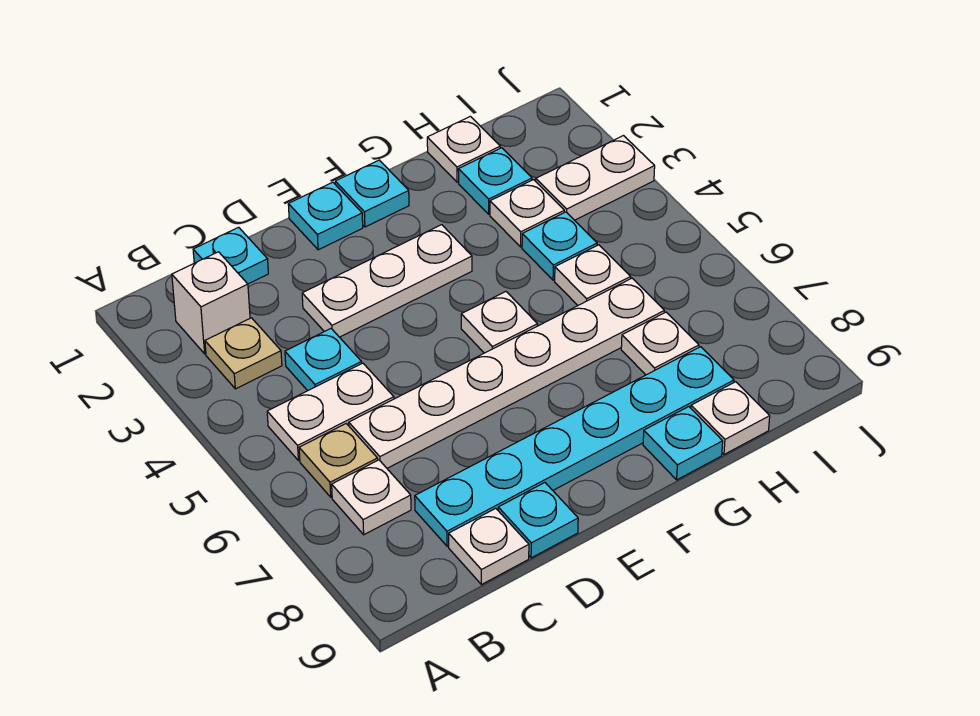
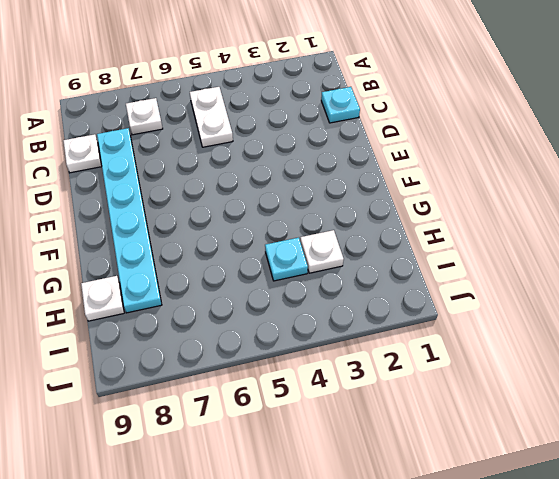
none -> white 1x1 brick [172,252,250,354]
none -> tan 1x1 plate [205,318,282,389]
none -> tan 1x1 plate [299,424,378,497]

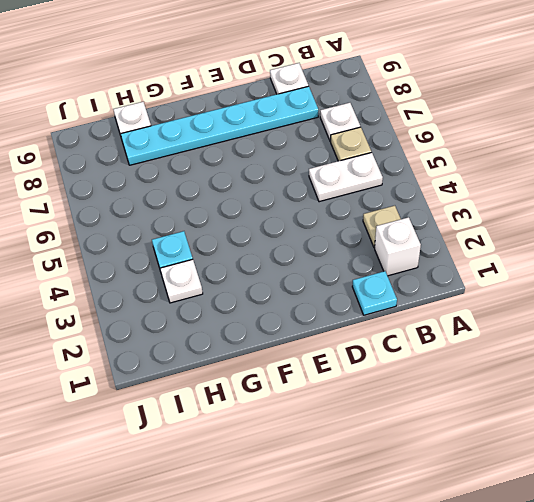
none -> cyan 1x1 plate [285,329,362,391]
none -> white 1x6 plate [349,278,664,468]
none -> white 1x3 plate [302,225,472,337]

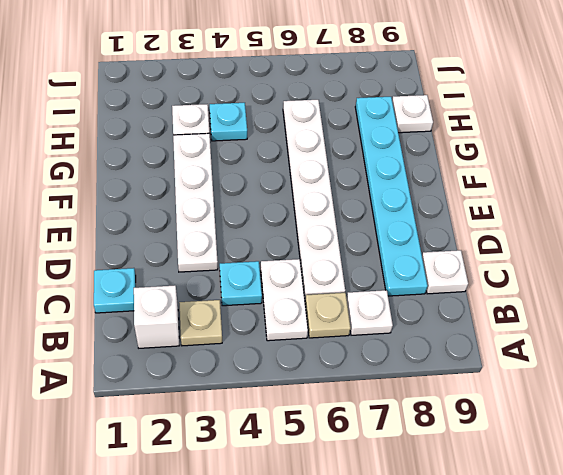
white 1x4 plate [173,133,218,272] -> white 1x3 plate [302,225,472,337]
none -> cyan 1x1 plate [498,483,578,558]
none -> cyan 1x1 plate [288,182,363,250]
none -> cyan 1x1 plate [335,160,409,227]

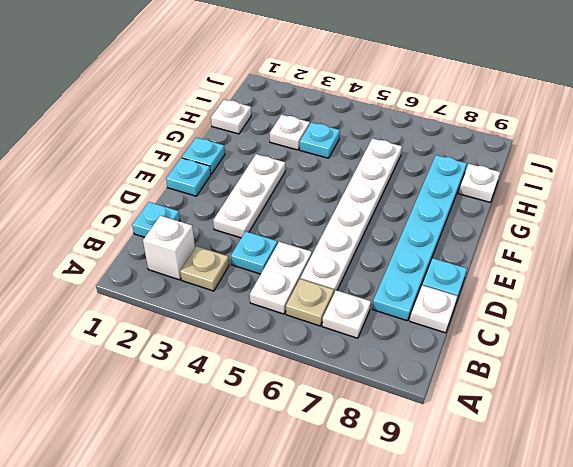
none -> white 1x1 plate [461,292,538,353]
none -> cyan 1x1 plate [643,407,723,480]
none -> cyan 1x1 plate [458,148,532,214]

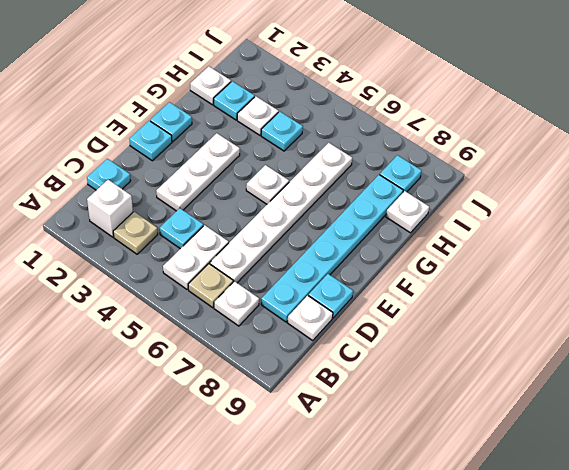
cyan 1x1 plate [380,155,422,192] -> cyan 1x1 plate moved to [643,407,723,480]
none -> white 1x1 plate [555,245,631,305]
none -> white 1x1 plate [621,312,699,375]
none -> white 1x2 plate [536,136,655,220]

